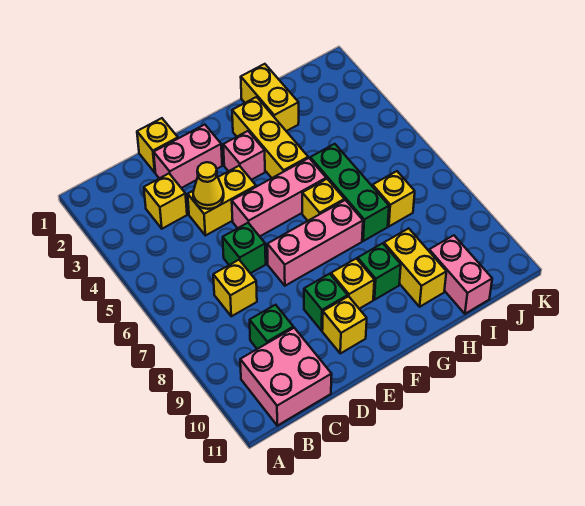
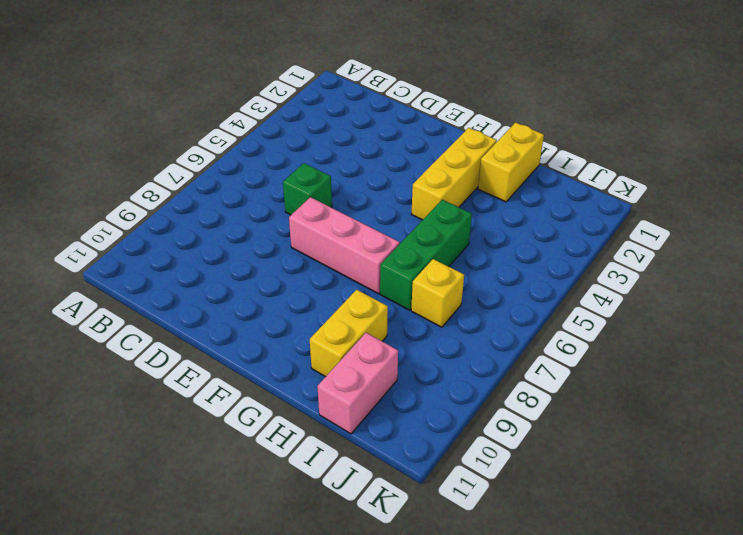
none -> pink 2x2 brick [240,328,332,426]
none -> yellow 1x1 brick [144,174,187,229]
none -> yellow 1x1 brick [213,260,257,316]

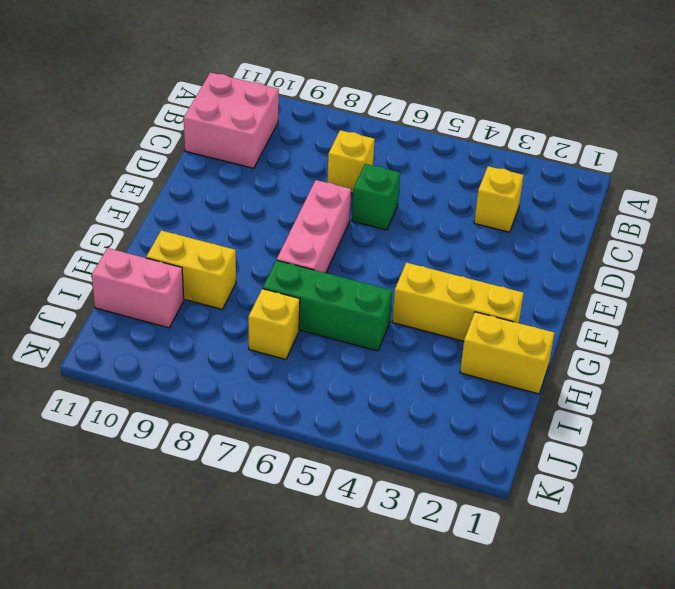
none -> green 1x1 brick [250,305,293,349]
none -> yellow 1x1 brick [137,118,178,172]
none -> pink 1x2 brick [154,125,222,188]

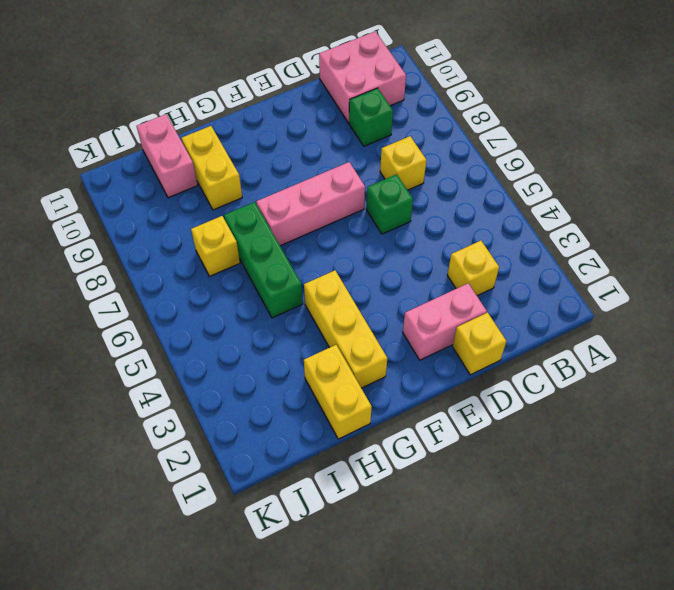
none -> yellow 1x2 brick [188,166,256,236]
none -> pink 1x3 brick [232,158,326,236]
none -> green 1x1 brick [304,274,348,331]

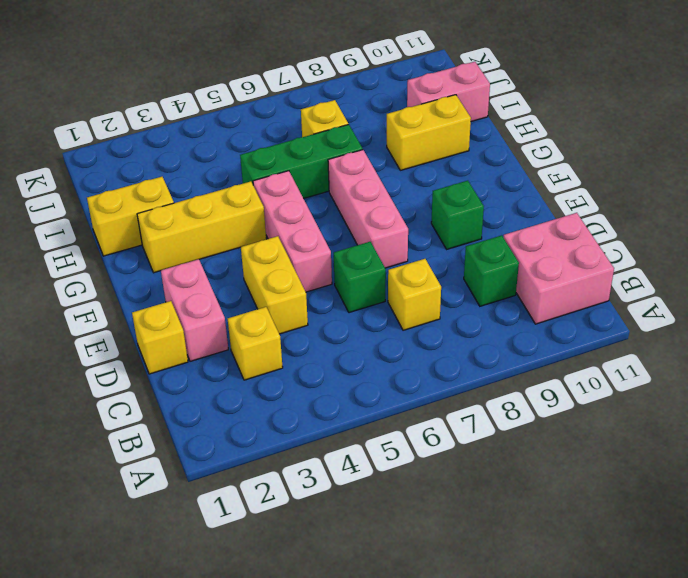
none -> yellow 1x1 brick [322,296,367,353]
none -> pink 1x1 brick [223,131,265,180]
none -> yellow 1x1 brick [331,259,374,309]

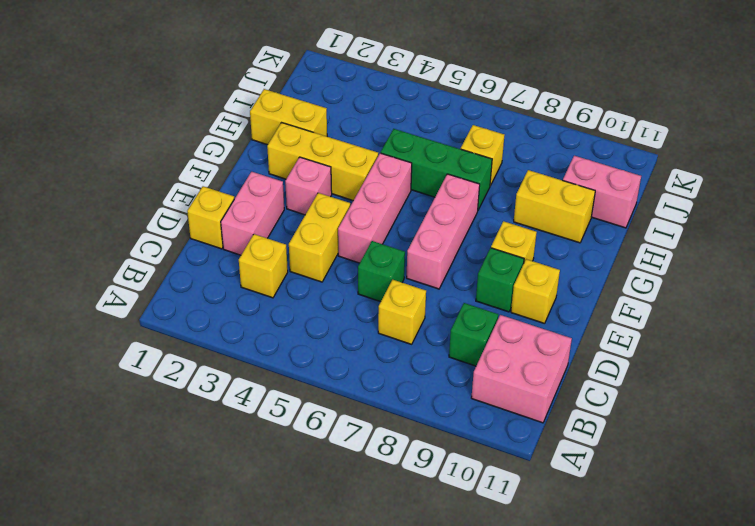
none -> yellow 1x1 brick [302,179,345,221]
none -> green 1x1 brick [358,243,401,300]
none -> yellow 1x1 cone [193,162,224,209]

